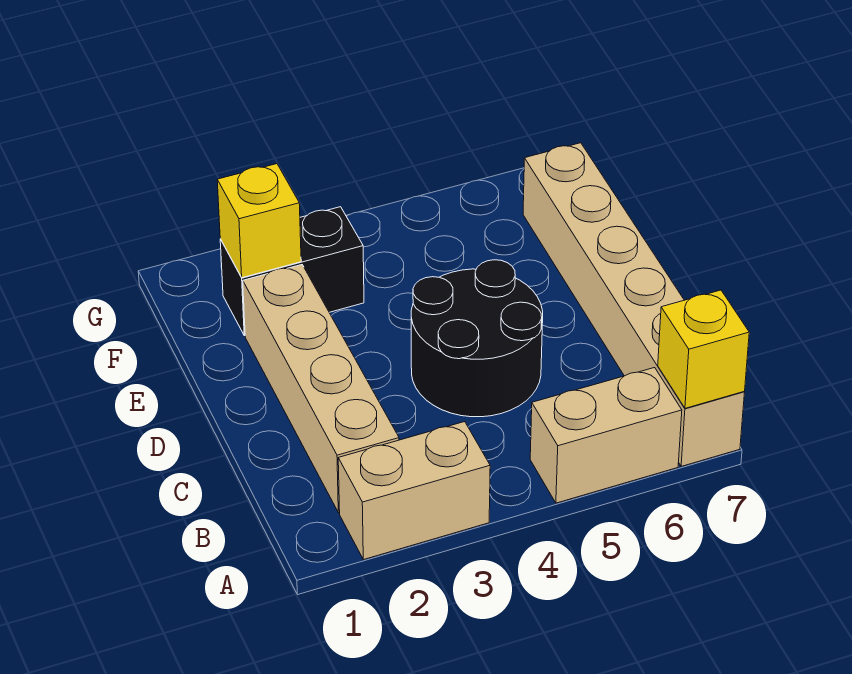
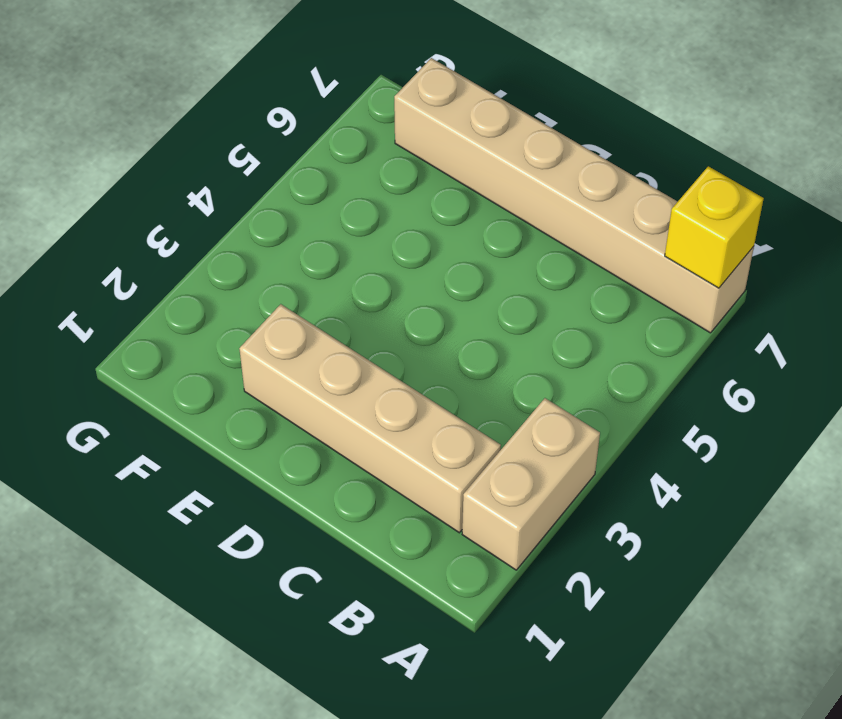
none -> tan 1x2 brick [530,368,682,503]
none -> black 2x2 round brick [411,260,543,417]

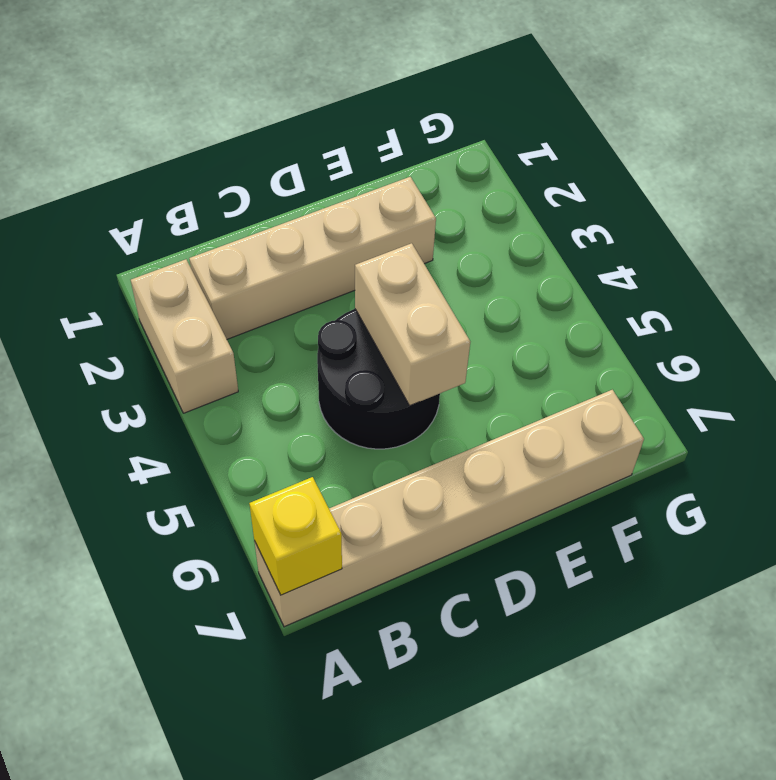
tan 1x2 brick [355,243,470,405] -> tan 1x2 brick moved to [530,368,682,503]
none -> black 1x2 brick [220,207,364,336]
none -> yellow 1x1 brick [217,164,301,278]

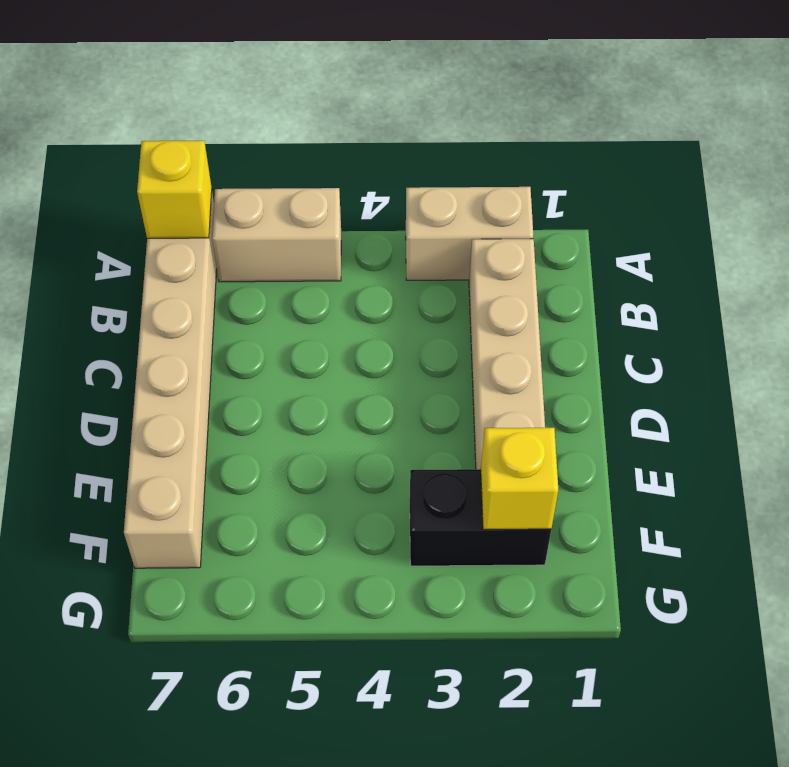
none -> black 2x2 round brick [411,260,543,417]

